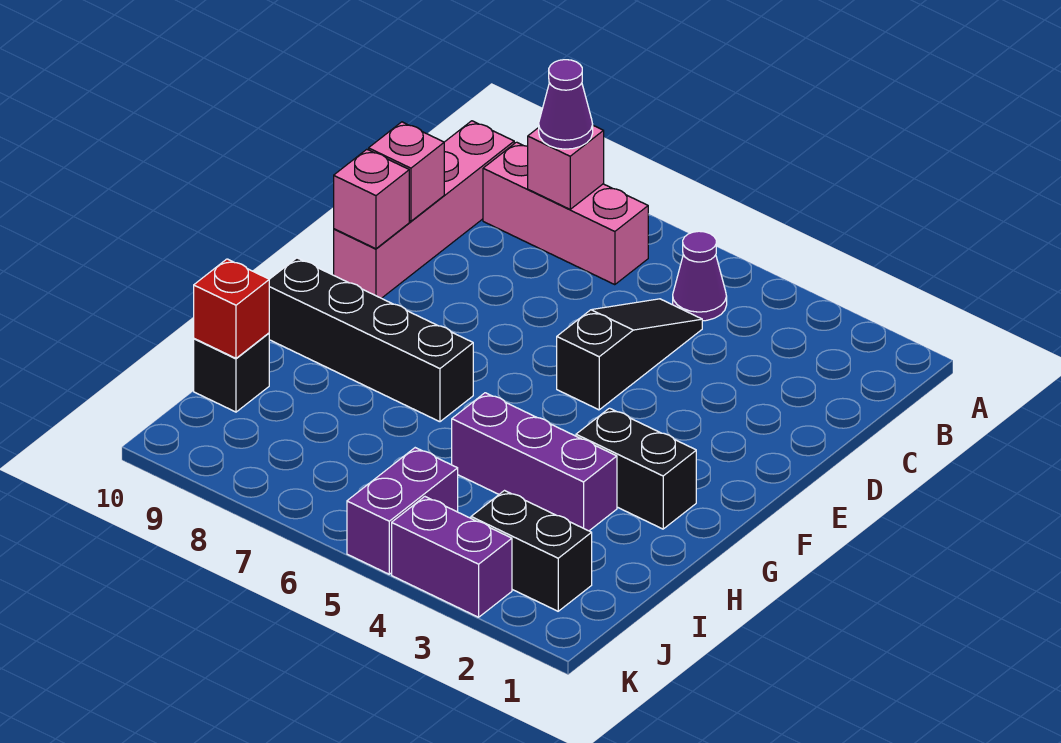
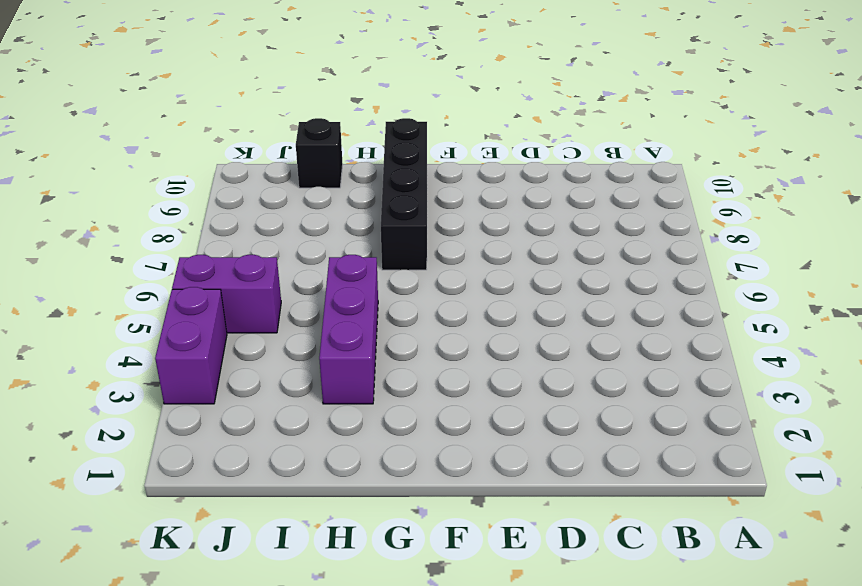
none -> purple 1x1 cone [673,231,727,321]
none -> pink 1x3 brick [483,142,648,285]
none -> pink 1x4 brick [334,121,514,298]

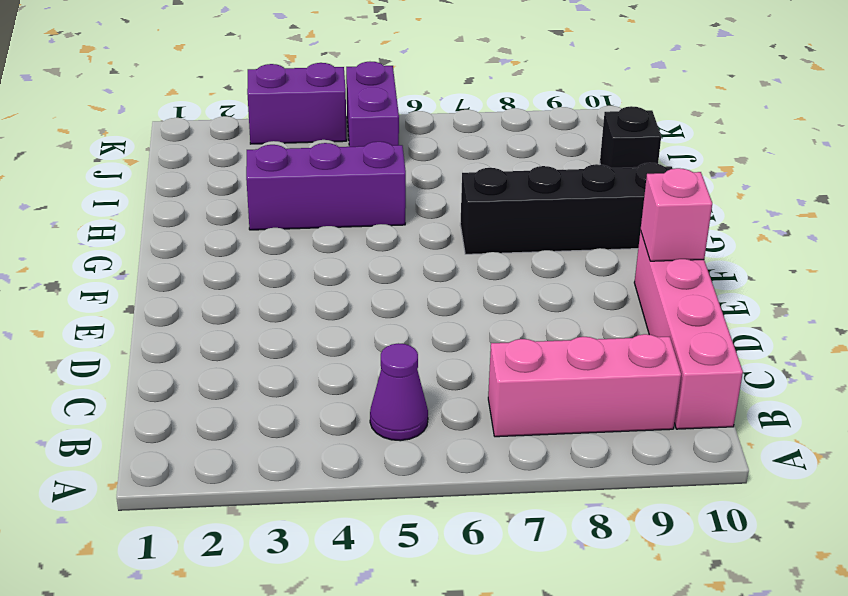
none -> black 1x3 slope [557,299,702,410]
none -> black 1x2 brick [576,408,696,529]
none -> black 1x2 brick [471,491,592,611]

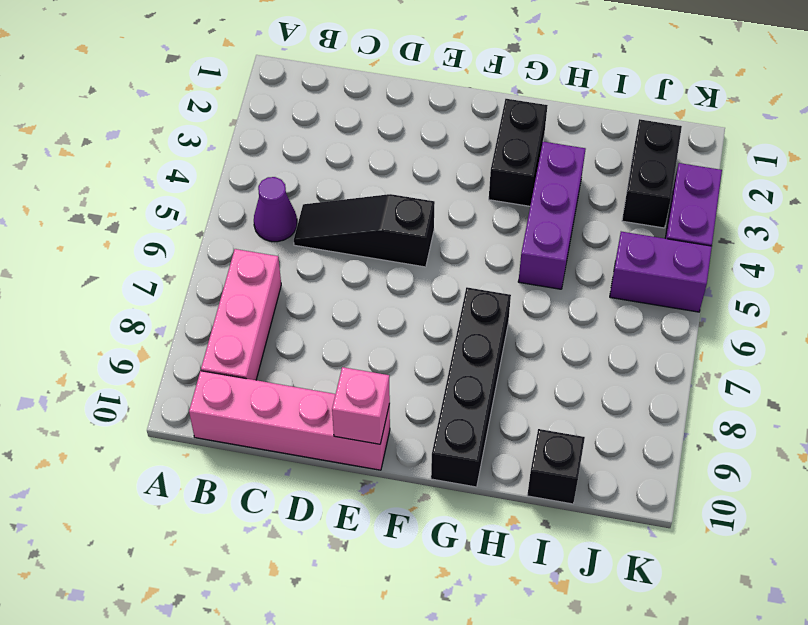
none -> pink 1x1 brick [528,126,604,209]
none -> pink 1x1 brick [369,122,444,221]
none -> red 1x1 brick [194,259,269,358]

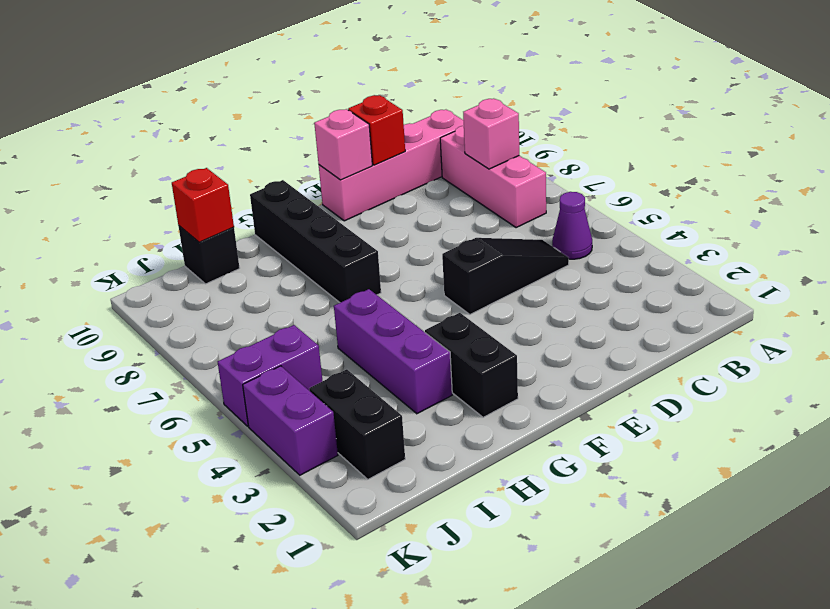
red 1x1 brick [348,95,405,165] -> pink 1x1 brick [369,122,444,221]
none -> purple 1x1 cone [539,60,593,149]

